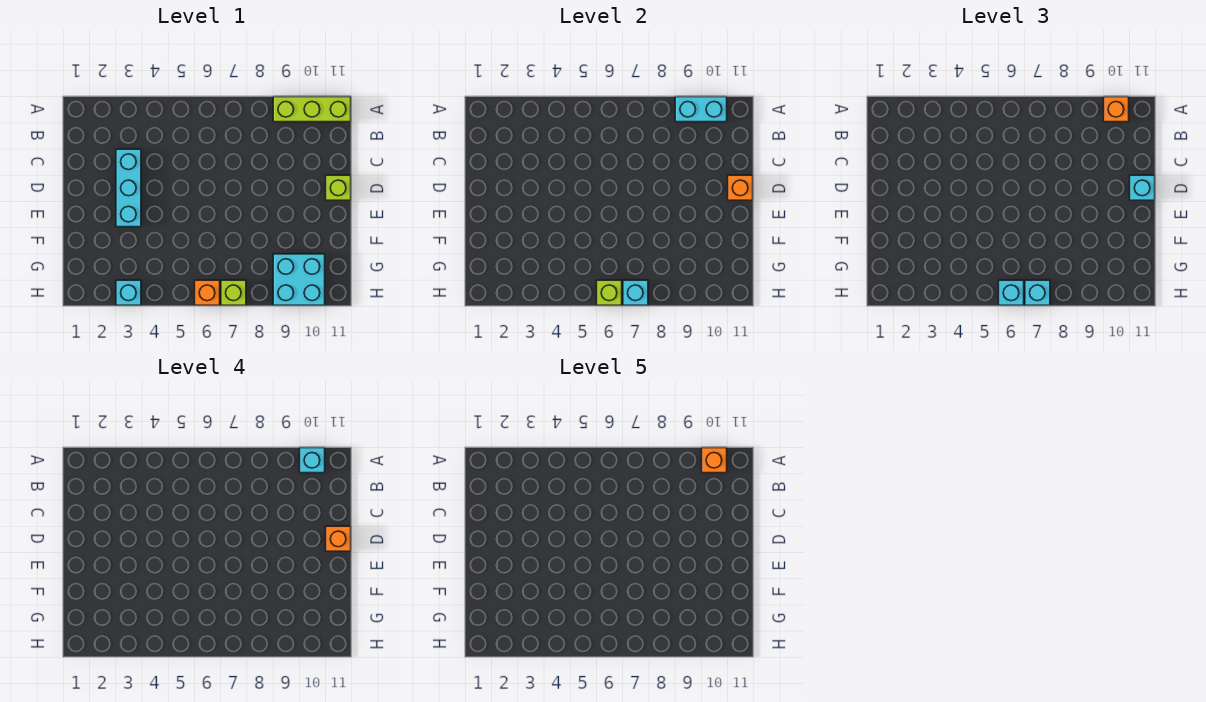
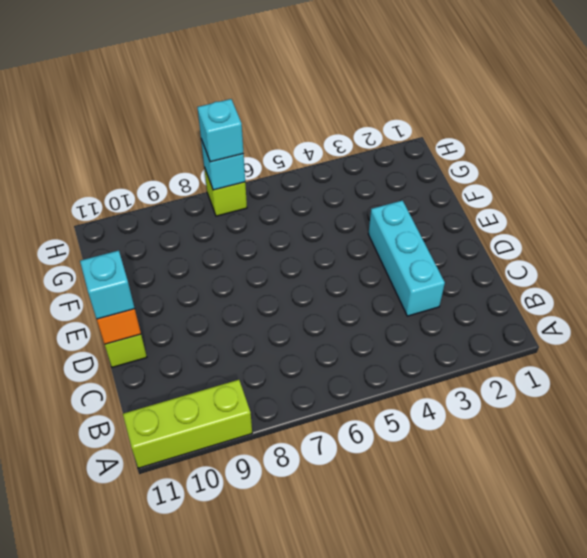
none -> cyan 2x2 brick [273,254,325,305]
none -> cyan 1x1 brick [116,280,141,305]
none -> orange 1x1 brick [195,280,220,305]

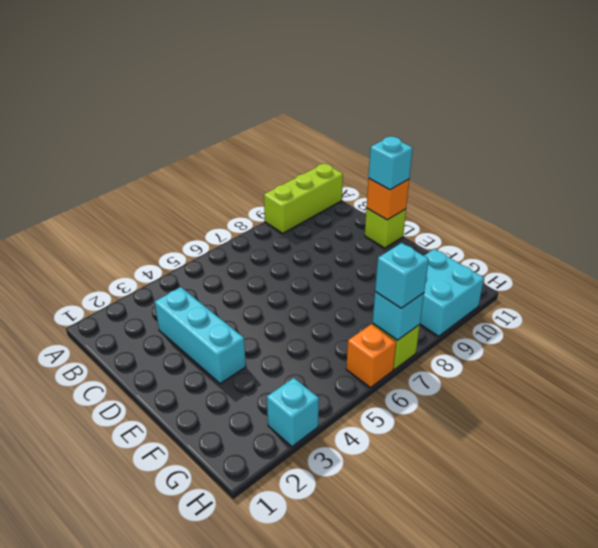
none -> cyan 1x2 brick [675,97,727,122]
none -> lime 1x1 brick [597,280,622,305]
none -> orange 1x1 brick [1104,97,1129,122]

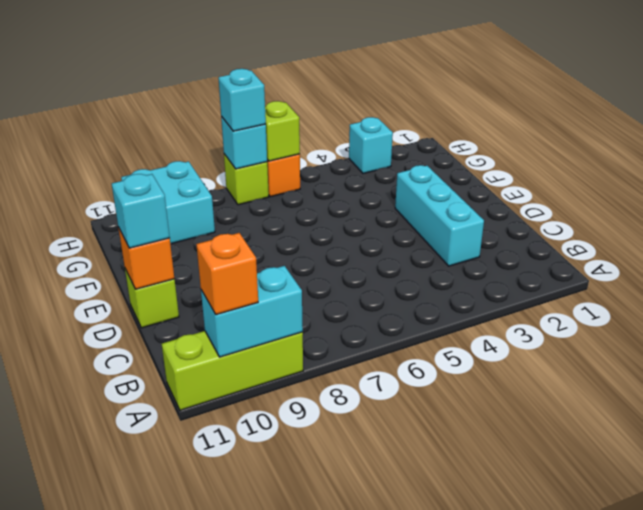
none -> cyan 1x1 brick [999,280,1024,305]
none -> cyan 1x1 brick [300,448,325,473]
none -> orange 1x1 brick [326,526,351,551]

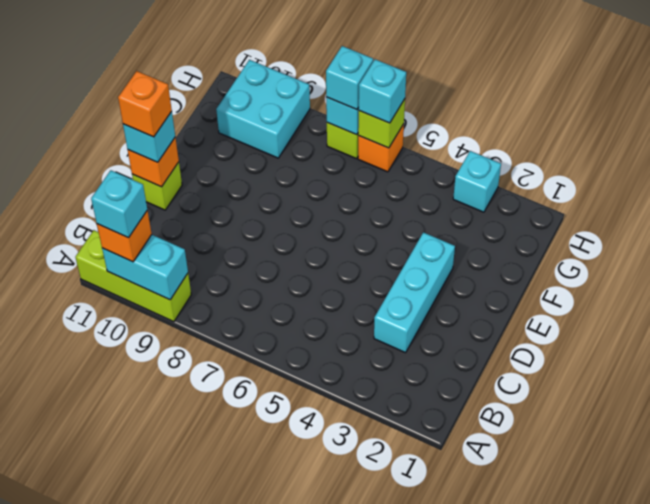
none -> orange 1x1 brick [702,448,727,473]

